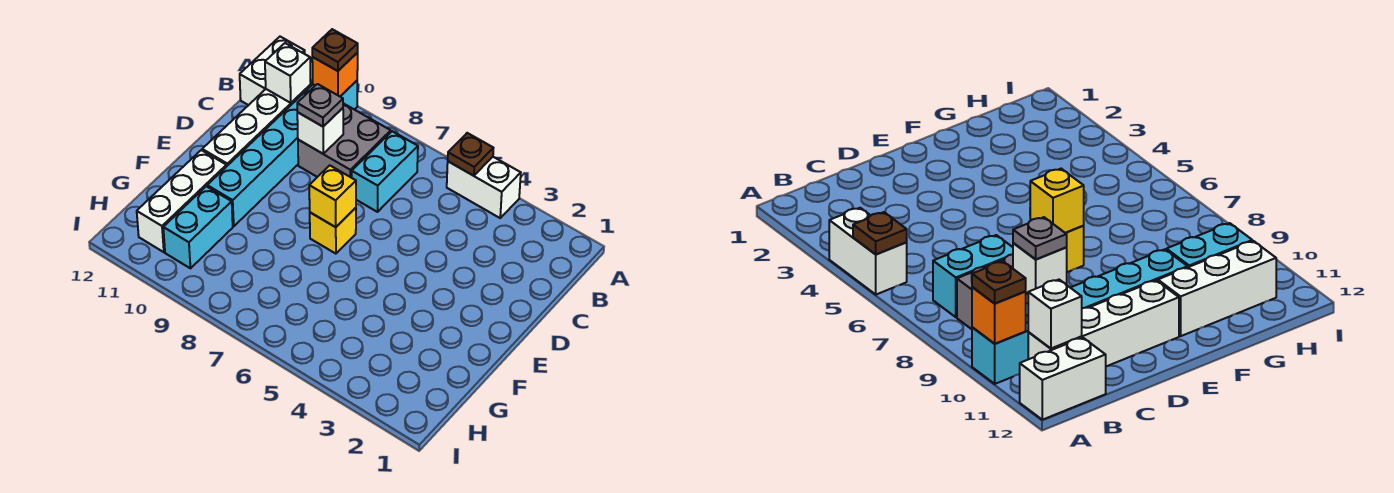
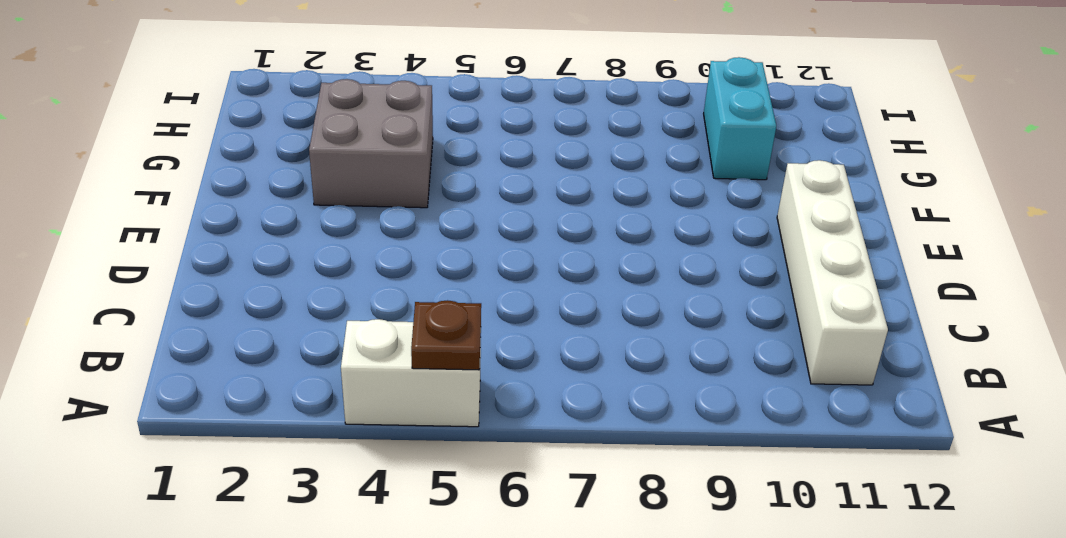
grey 2x2 brick [309,79,433,208] -> grey 2x2 brick moved to [298,103,391,178]
none -> cyan 1x6 brick [207,81,357,226]
none -> white 1x2 brick [240,37,305,105]
none -> cyan 1x2 brick [352,131,418,212]

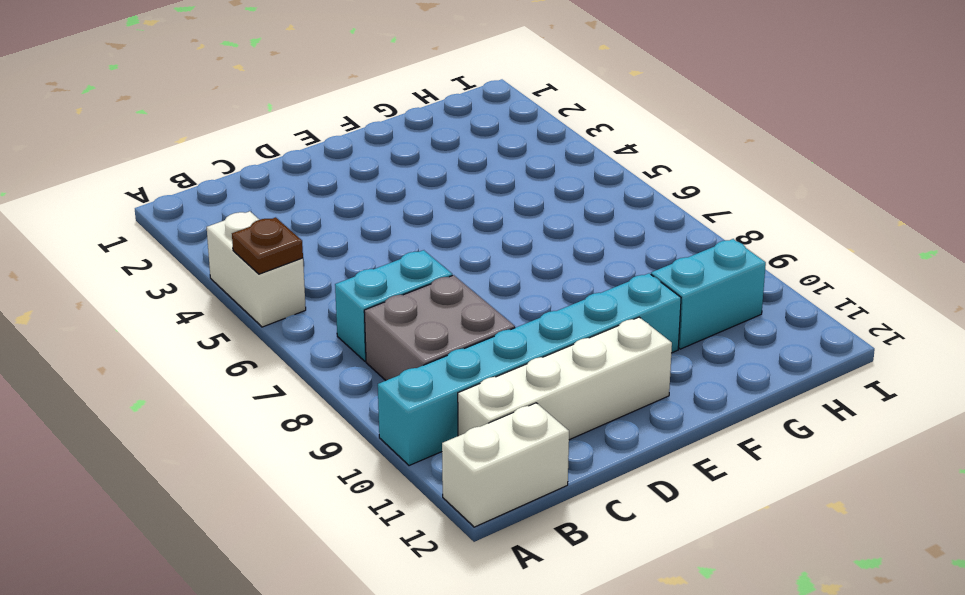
none -> yellow 1x1 brick [310,208,356,254]
none -> white 1x3 brick [137,150,227,252]
none -> orange 1x1 brick [312,53,358,96]

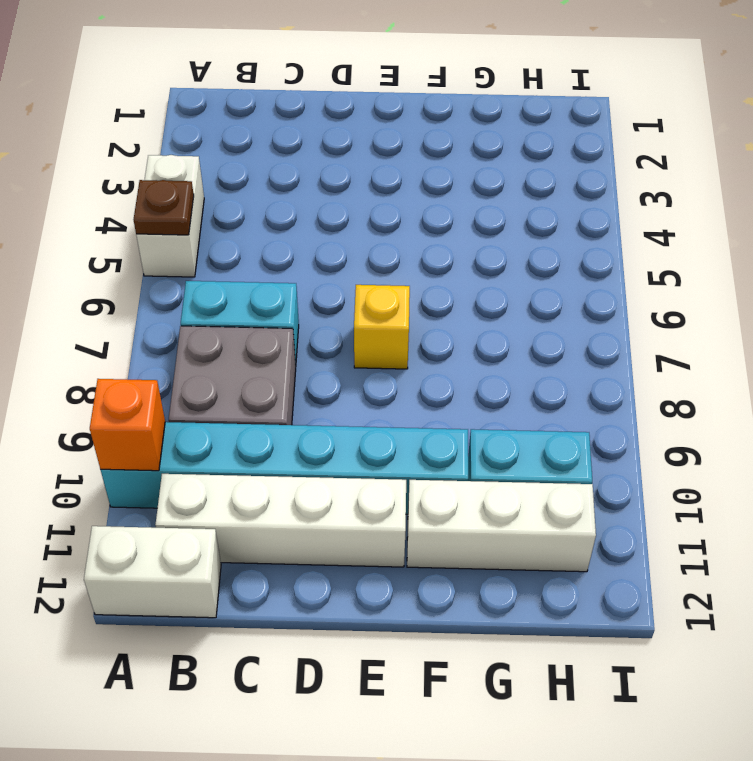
none -> white 1x1 brick [265,43,311,103]
none -> white 1x1 brick [297,108,343,154]
none -> yellow 1x1 brick [309,165,356,227]

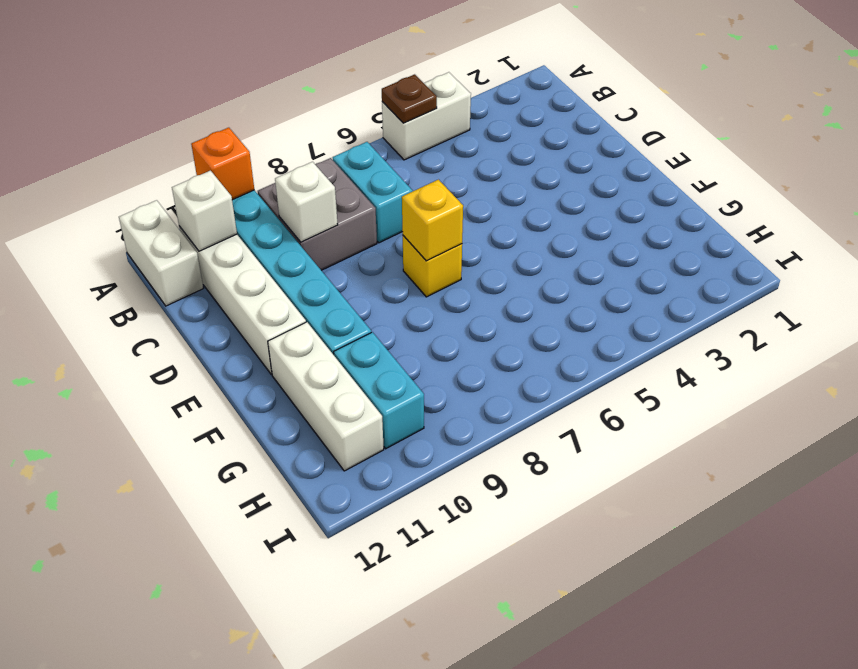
none -> brown 1x1 plate [312,29,358,71]
none -> grey 1x1 plate [297,84,343,126]

